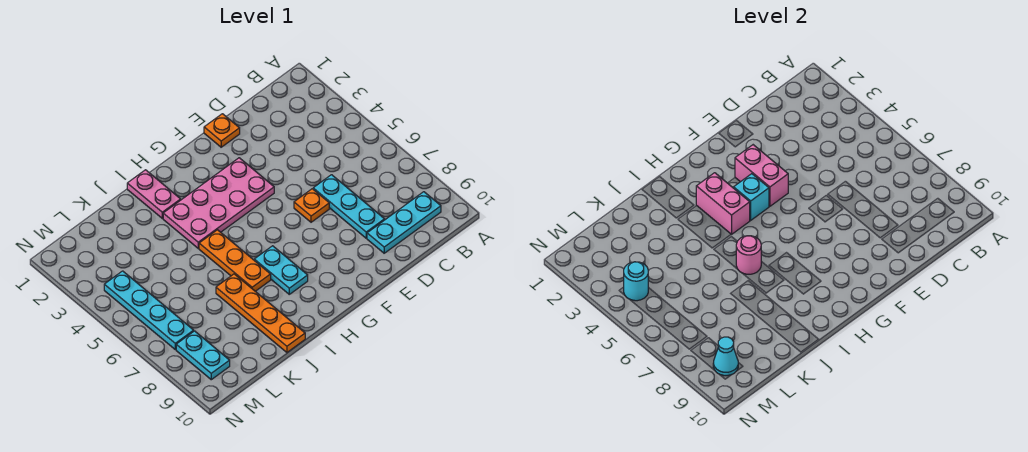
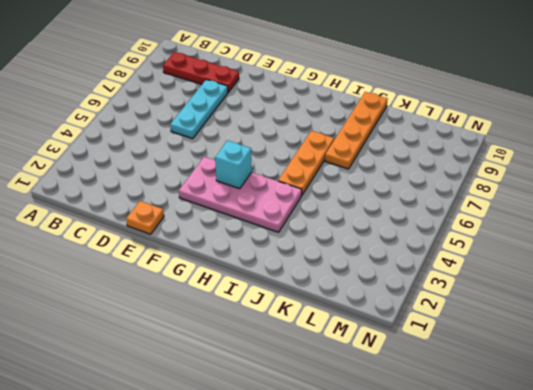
red 1x3 plate [163,52,239,92] -> cyan 1x3 plate [367,192,441,253]
none -> orange 1x1 plate [294,189,329,222]
none -> cyan 1x2 plate [254,246,308,294]
none -> pink 1x2 plate [127,170,181,218]

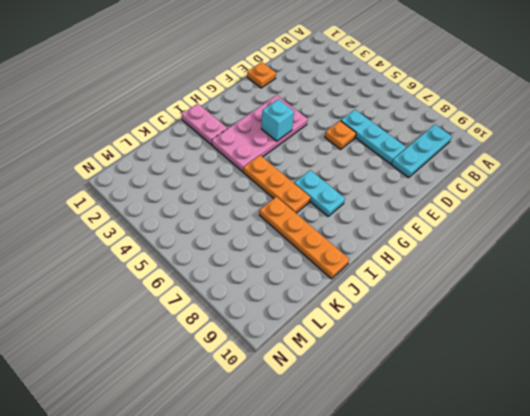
none -> cyan 1x4 plate [104,271,194,350]
none -> cyan 1x2 plate [176,331,230,380]
none -> pink 1x2 brick [735,145,788,206]

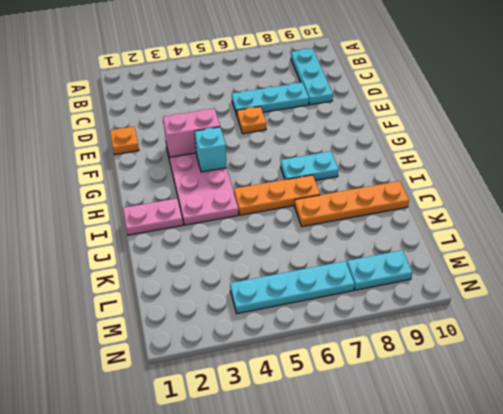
none -> pink 1x2 brick [696,173,750,234]
none -> pink 1x1 round brick [736,236,761,274]
none -> cyan 1x1 round brick [624,262,648,301]

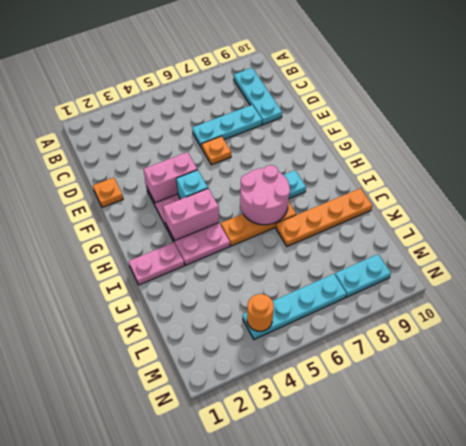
pink 2x2 round brick [240,165,290,225] -> pink 1x1 round brick [736,236,761,274]
orange 1x1 round brick [247,294,274,331] -> cyan 1x1 round brick [624,262,648,301]
none -> cyan 1x1 cone [713,337,738,376]

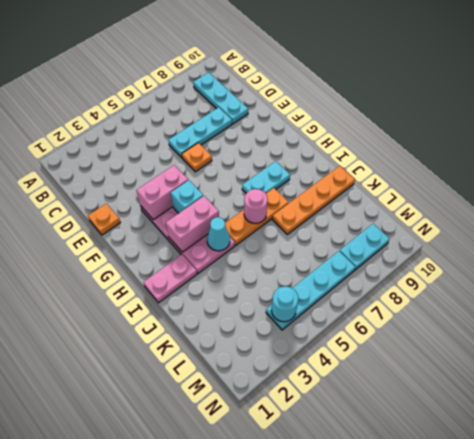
cyan 1x1 cone [207,217,230,251] -> cyan 1x1 cone moved to [713,337,738,376]

